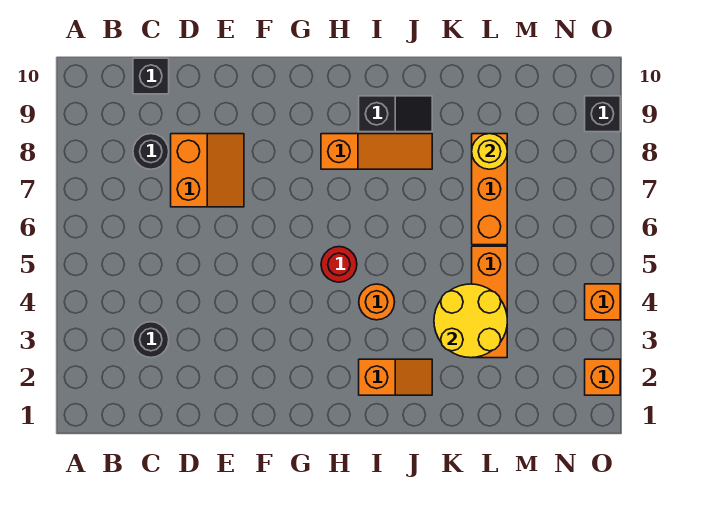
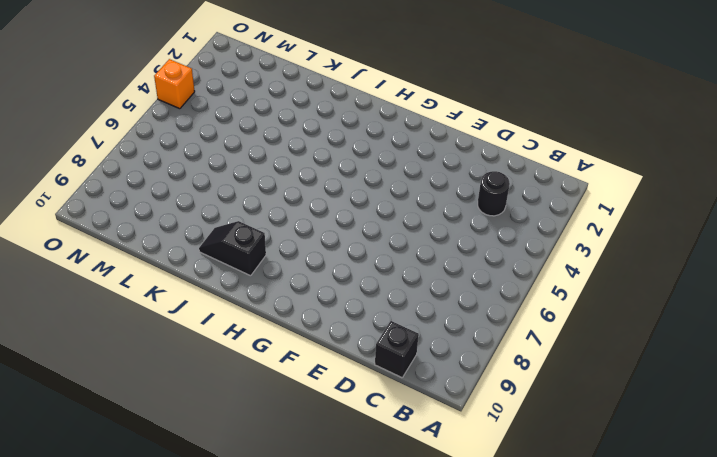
none -> black 1x1 round brick [133,134,169,169]
none -> orange 2x2 slope [171,134,244,207]
none -> red 1x1 round brick [321,247,357,282]

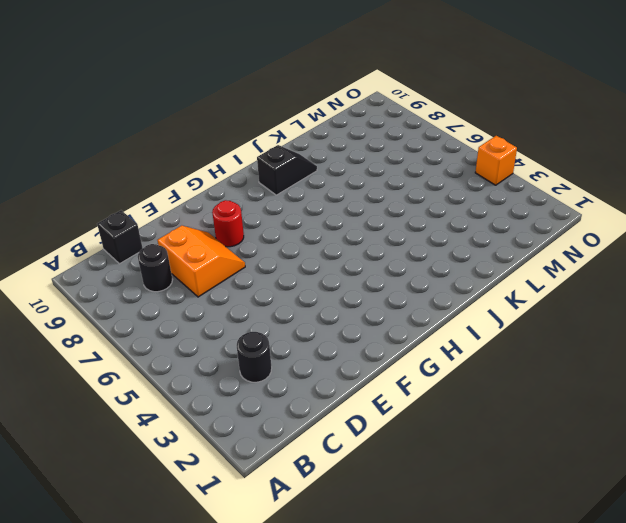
red 1x1 round brick [212,200,244,247] -> red 1x1 round brick moved to [321,247,357,282]
none -> orange 1x3 slope [321,134,432,169]
none -> orange 1x2 slope [359,359,432,395]
none -> orange 1x1 round brick [359,284,395,320]

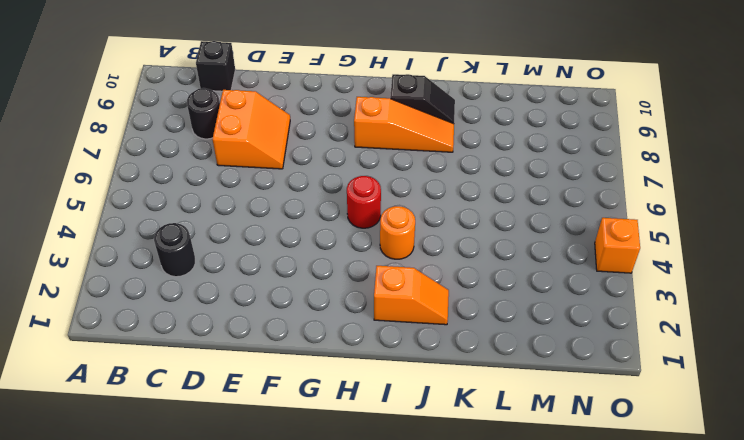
none -> orange 1x3 brick [472,246,507,358]
none -> orange 1x3 brick [472,134,507,245]
none -> orange 1x1 brick [585,359,620,395]

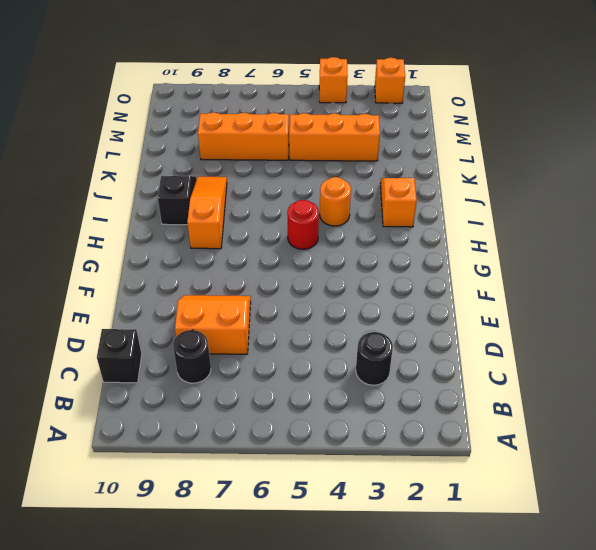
none -> black 1x1 brick [585,96,620,132]
none -> yellow 2x2 round brick [434,284,507,358]
none -> yellow 1x1 round brick [472,134,507,169]

